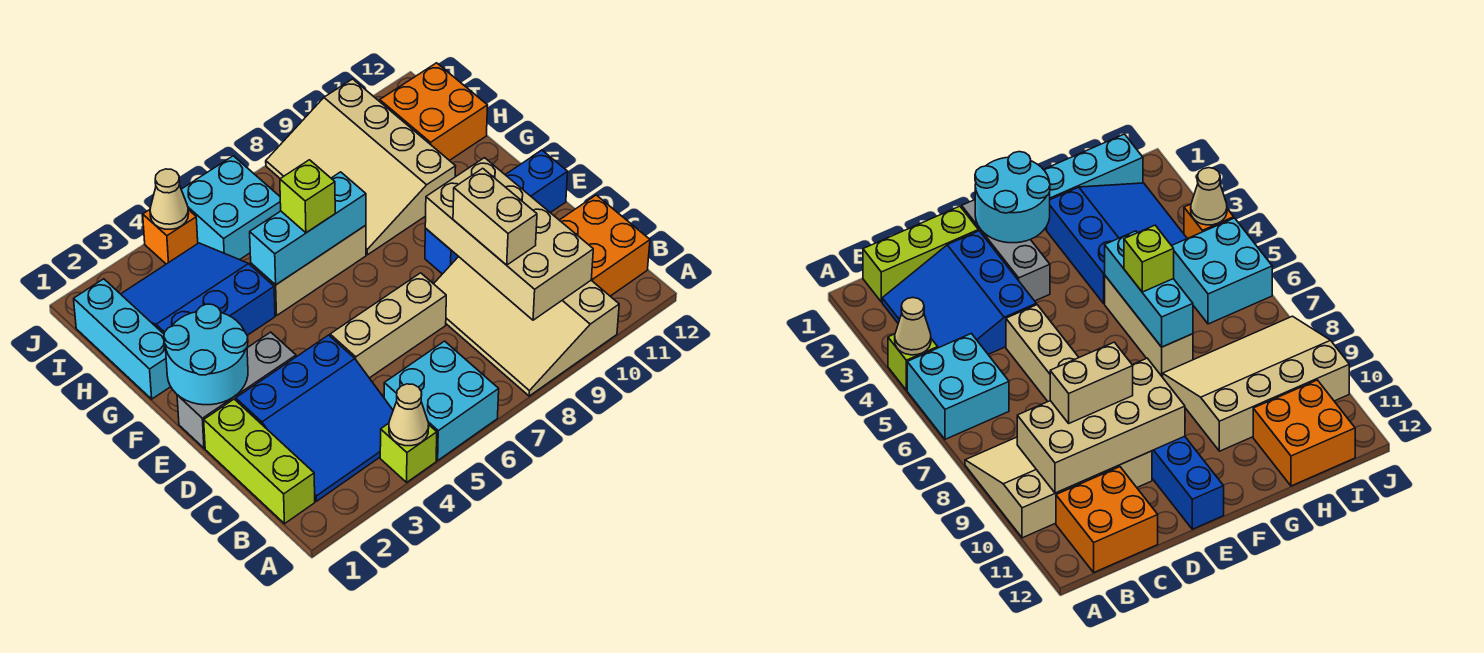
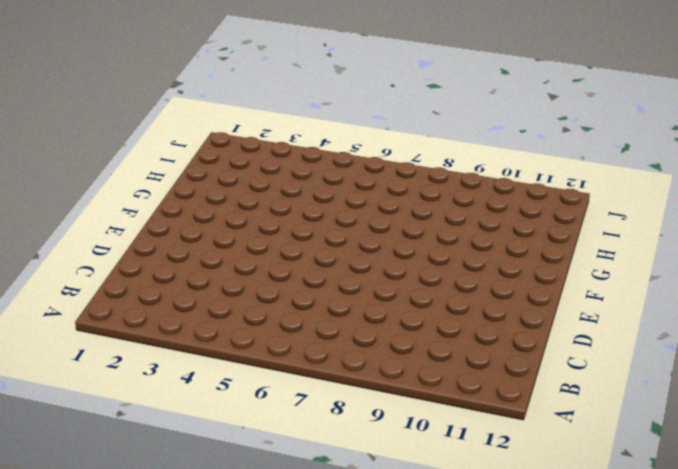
none -> lime 1x1 brick [380,423,437,482]
none -> cyan 2x2 brick [384,341,499,460]
none -> tan 3x4 slope [434,257,619,396]

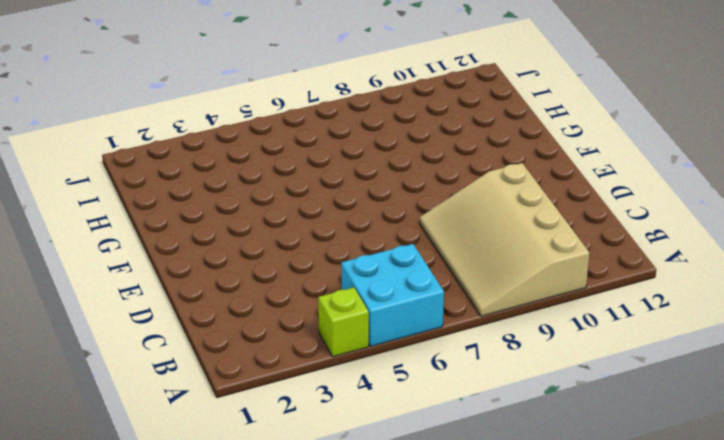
none -> lime 1x3 brick [204,399,315,524]
none -> blue 3x3 slope [236,335,393,501]
none -> orange 2x2 brick [560,195,650,296]

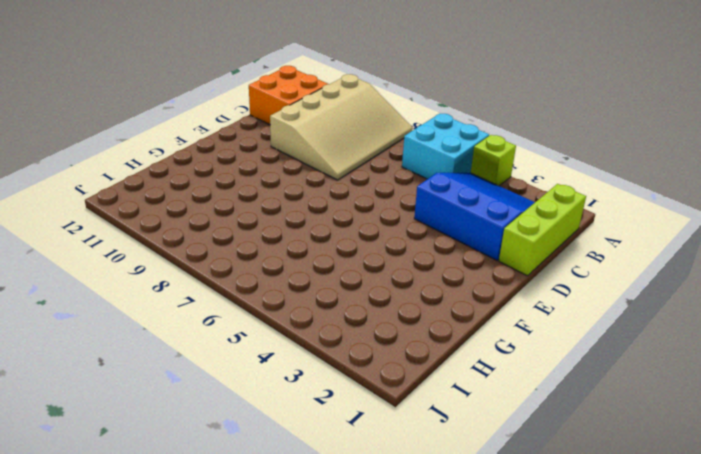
none -> tan 1x3 brick [330,273,446,378]
none -> grey 1x3 brick [177,332,296,448]
none -> blue 1x4 brick [425,150,568,274]

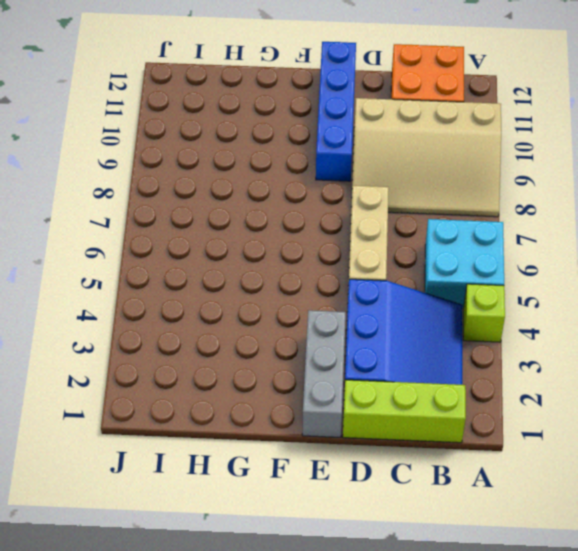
none -> cyan 1x3 brick [74,279,171,399]
none -> blue 3x3 slope [121,243,275,335]
none -> tan 1x3 brick [251,225,366,316]

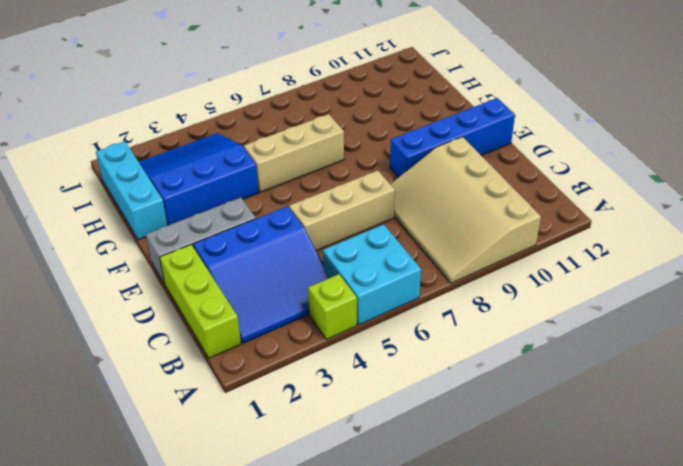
none -> orange 2x2 brick [560,195,650,296]
none -> tan 3x4 slope [266,79,456,255]
none -> orange 2x2 brick [380,63,488,161]

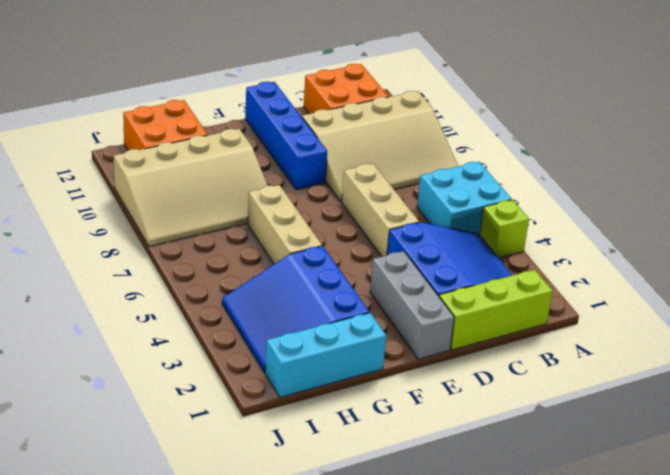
none -> cyan 2x2 brick [181,156,281,260]
none -> orange 1x1 brick [143,210,198,264]
none -> tan 1x1 cone [389,384,429,446]

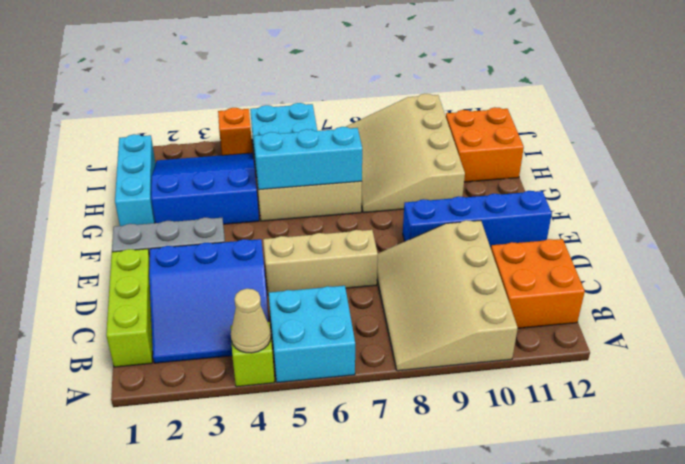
none -> tan 2x4 brick [425,158,593,320]
none -> cyan 2x2 round brick [164,304,248,405]
none -> tan 1x1 cone [150,169,189,229]

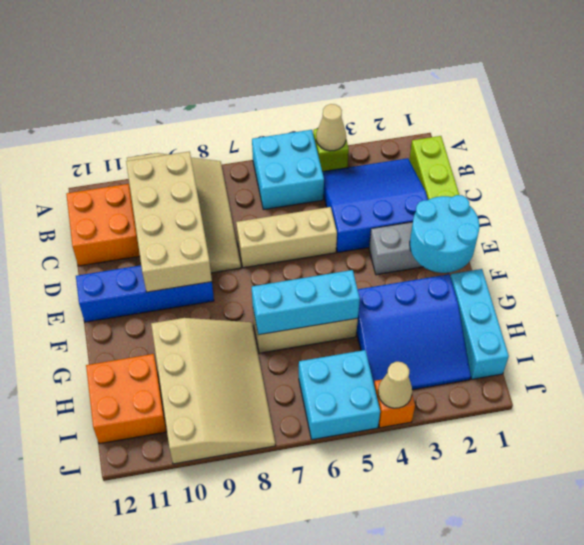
none -> tan 1x2 brick [453,168,537,265]
none -> lime 1x1 brick [280,160,335,233]

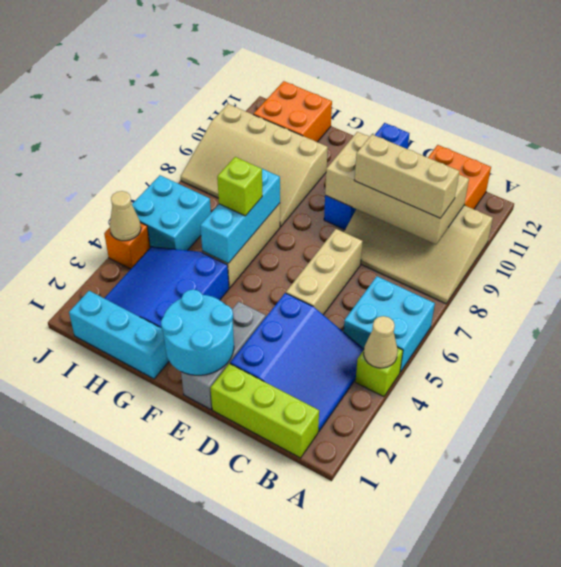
tan 1x3 brick [354,134,459,218] -> tan 1x2 brick [453,168,537,265]

